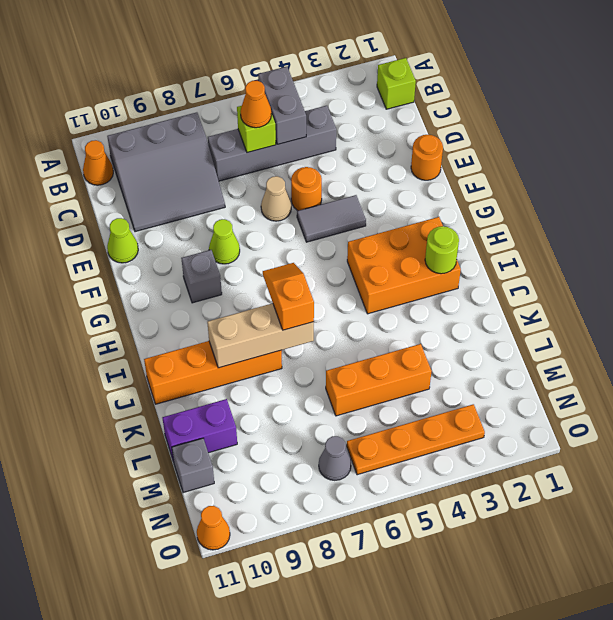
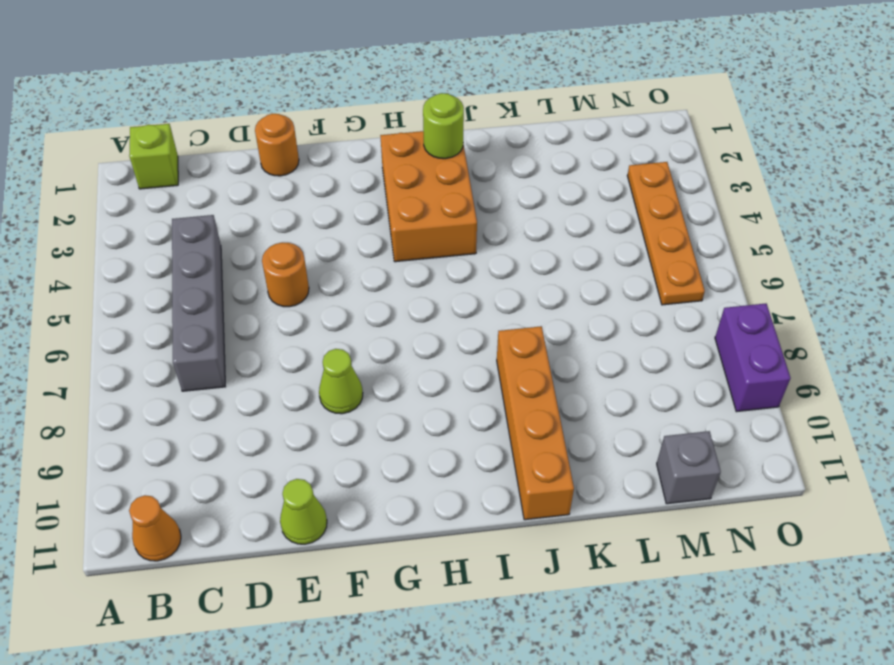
purple 1x2 brick [715,304,790,412] -> purple 1x2 brick moved to [162,399,237,461]
none -> grey 3x3 slope [107,112,225,232]
none -> tan 1x1 cone [261,176,291,221]
none -> grey 1x2 tile [297,195,366,242]

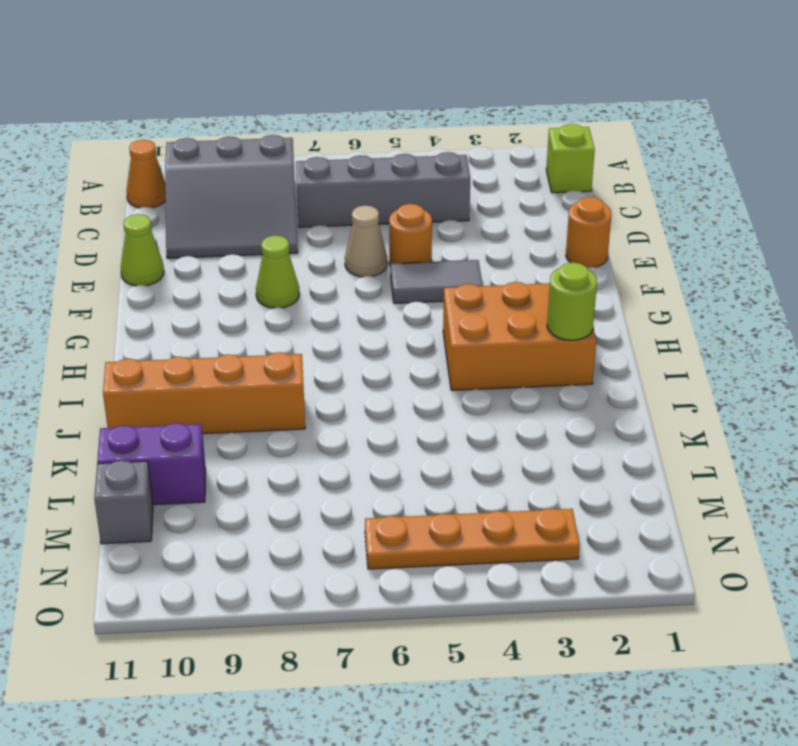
none -> grey 1x1 brick [181,250,222,303]
none -> orange 1x3 brick [326,344,432,416]
none -> grey 1x1 cone [319,436,351,480]

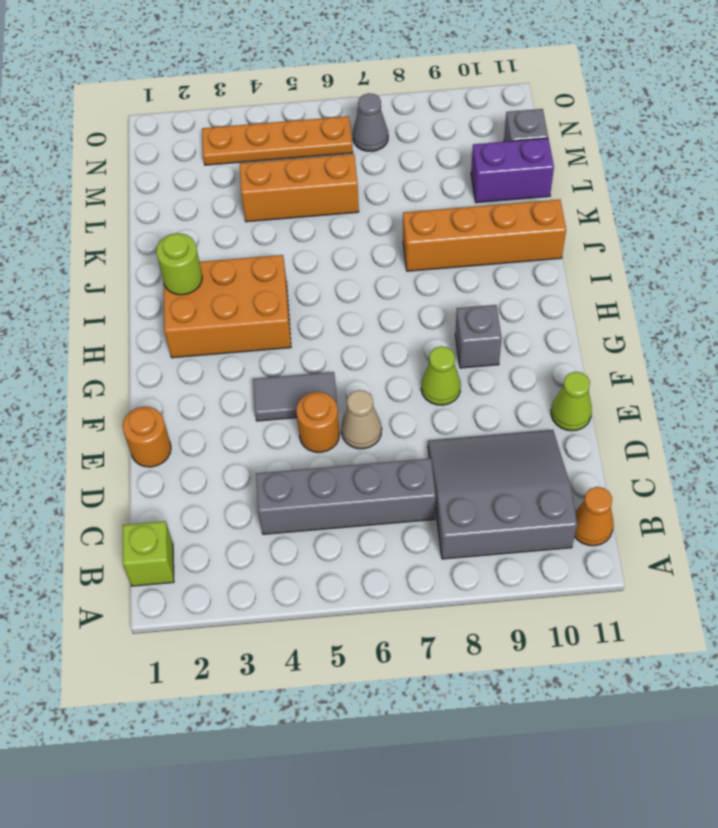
none -> orange 1x1 cone [197,506,230,550]
none -> grey 1x2 brick [258,67,306,144]
none -> lime 1x1 brick [237,106,276,153]

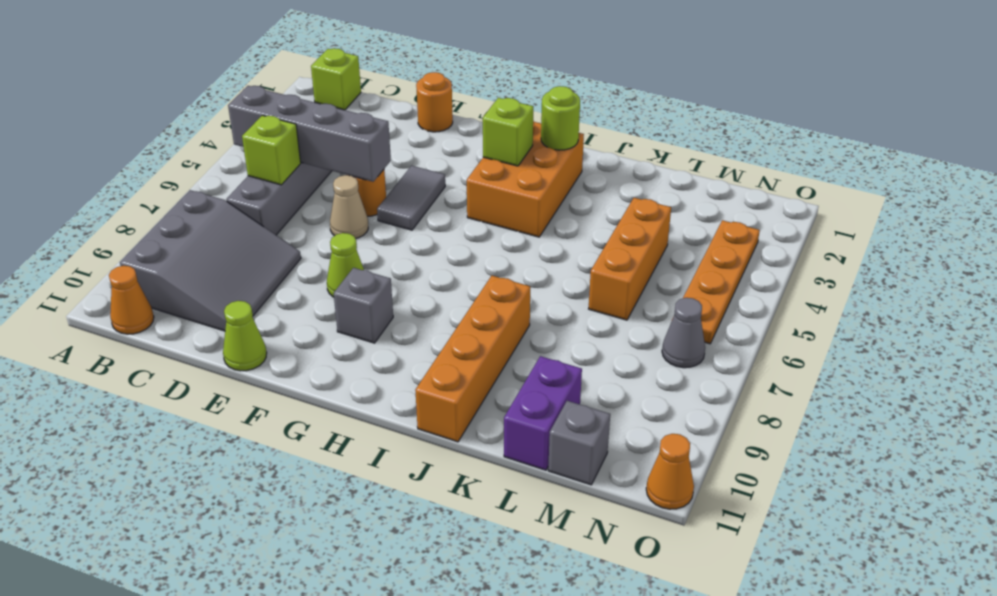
grey 1x4 brick [228,86,391,182] -> grey 1x2 brick [258,67,306,144]
lime 1x1 brick [483,98,533,166] -> none
none -> tan 1x3 brick [207,303,314,368]
none -> orange 1x1 cone [240,81,271,128]
none -> orange 1x2 slope [263,263,314,330]

